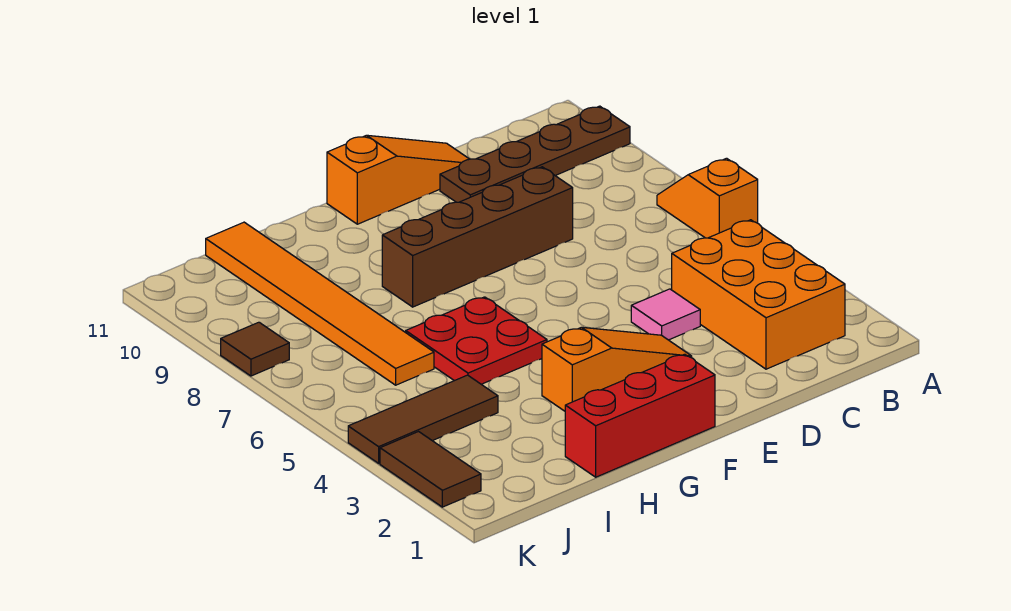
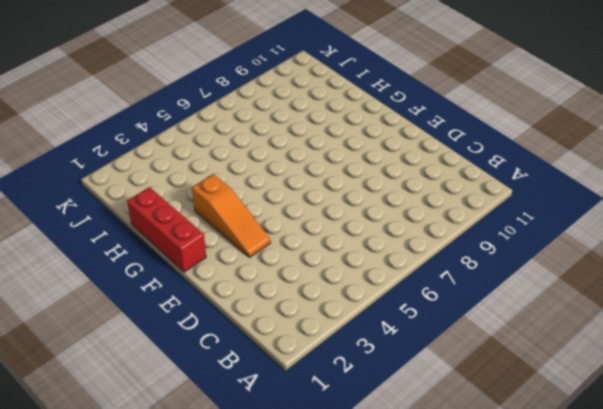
none -> orange 1x2 slope [657,158,758,238]
none -> brown 1x4 plate [440,106,630,202]
none -> orange 2x3 brick [672,220,845,369]

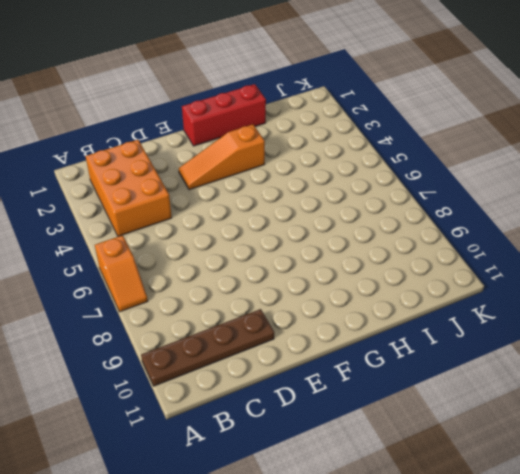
none -> pink 1x1 tile [631,289,700,340]
none -> brown 1x4 brick [382,167,573,307]
none -> orange 1x3 slope [327,135,469,224]

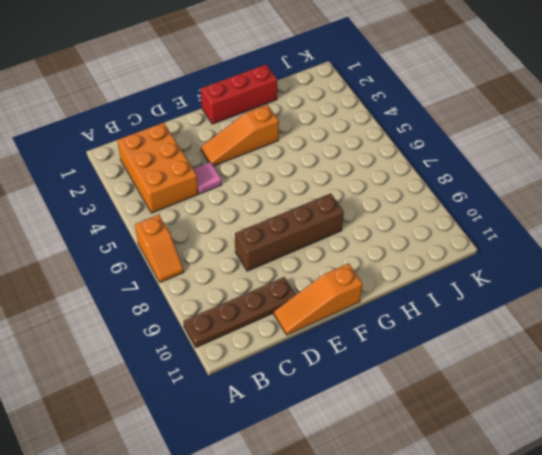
none -> red 2x2 plate [406,297,547,384]
none -> brown 1x3 tile [348,375,498,463]
none -> orange 1x6 tile [206,222,434,385]

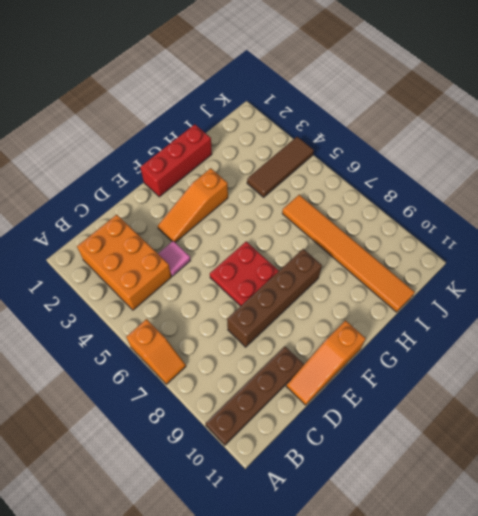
red 2x2 plate [210,242,279,306] -> red 2x2 plate moved to [406,297,547,384]
none -> brown 1x2 tile [380,432,481,507]
none -> brown 1x1 tile [221,322,289,376]

